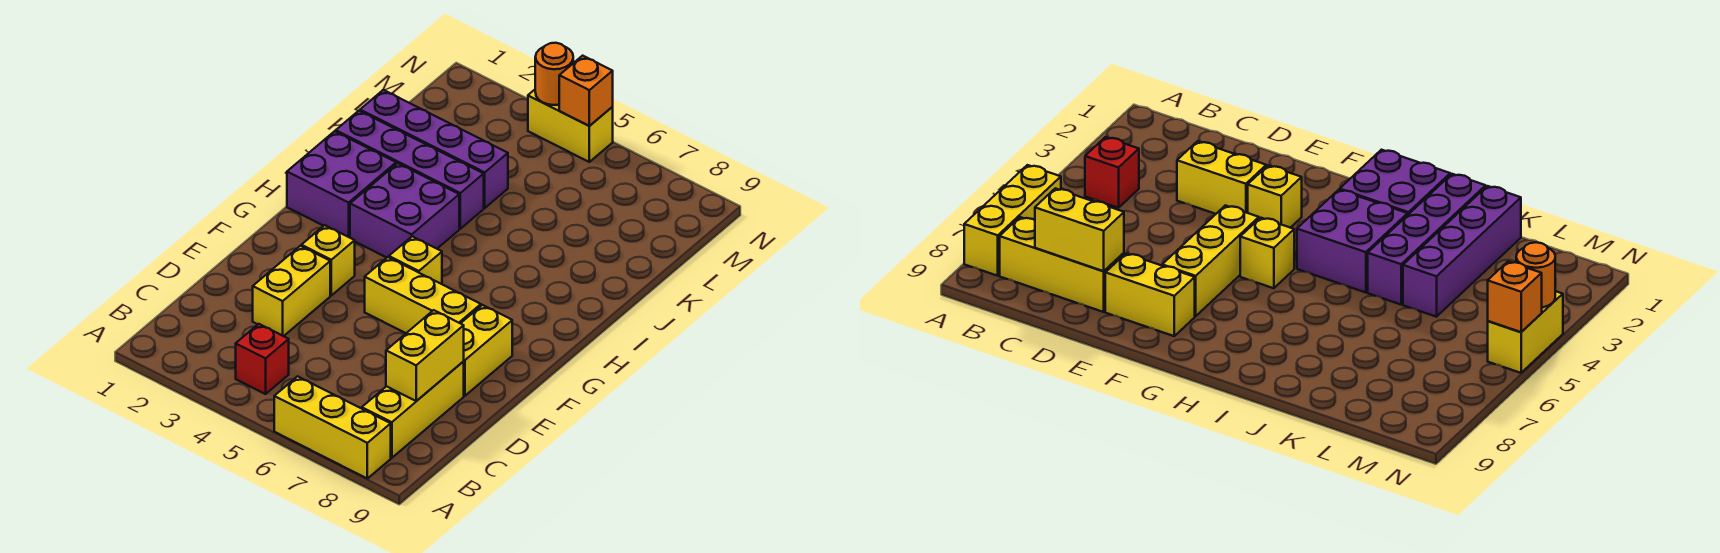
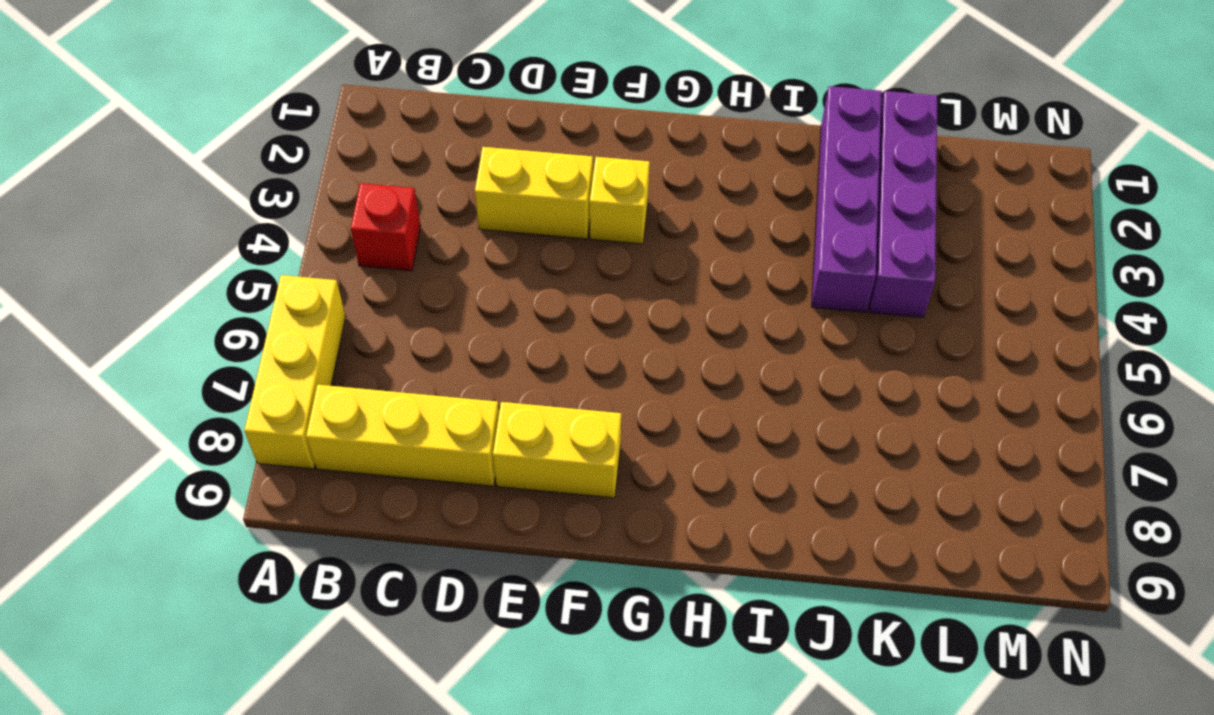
none -> yellow 1x3 brick [365,257,481,333]
none -> yellow 1x1 brick [389,236,442,284]
none -> purple 2x2 brick [287,131,396,238]

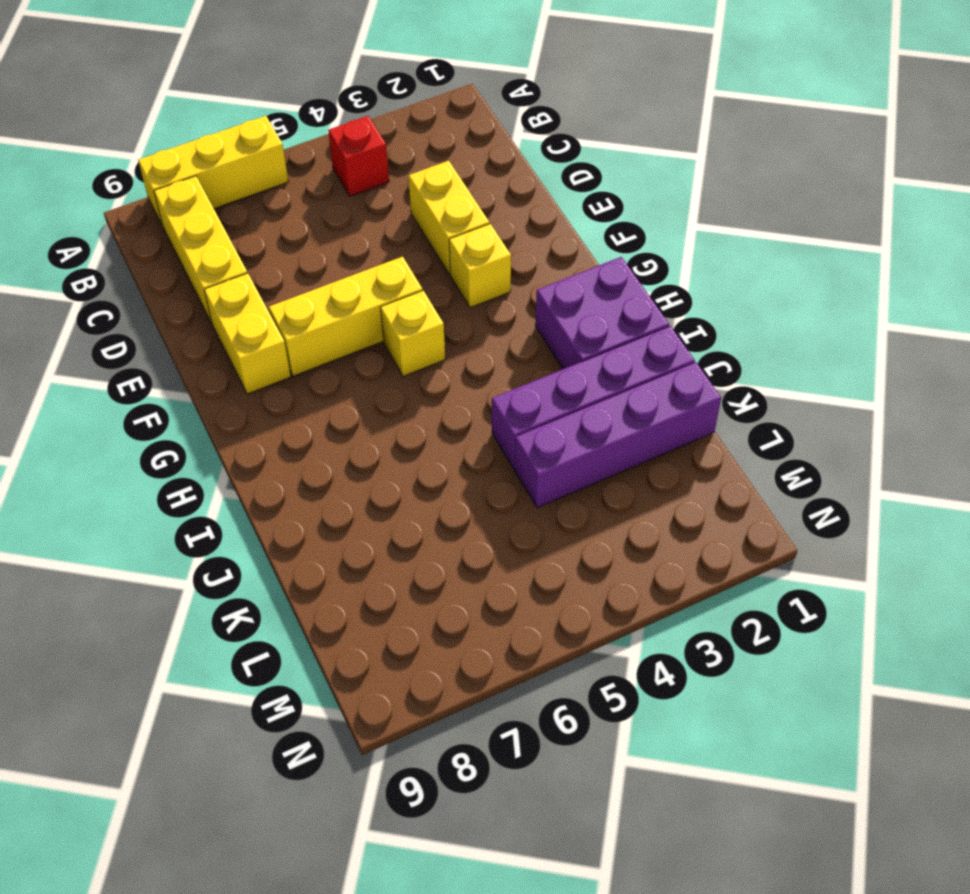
none -> purple 2x2 brick [350,163,459,258]
none -> yellow 1x2 brick [528,90,613,162]
none -> yellow 1x2 brick [386,310,464,401]

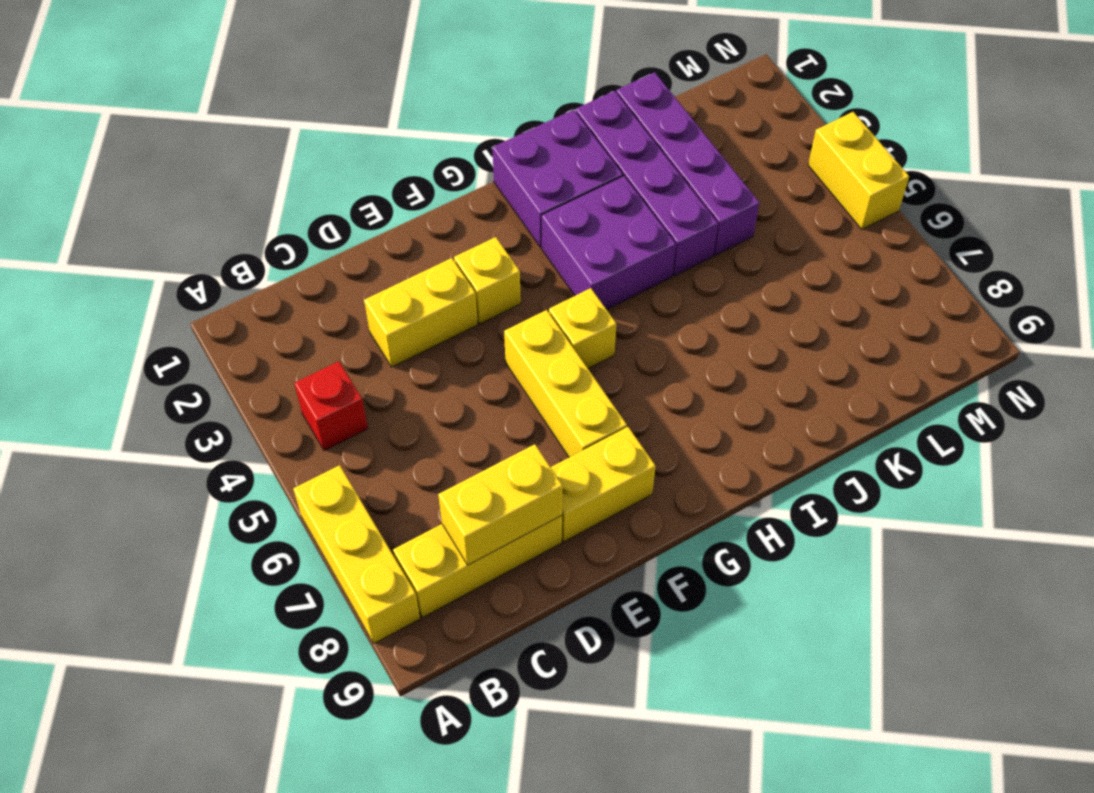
none -> orange 1x1 round brick [535,43,573,105]
none -> orange 1x1 brick [559,56,613,126]

